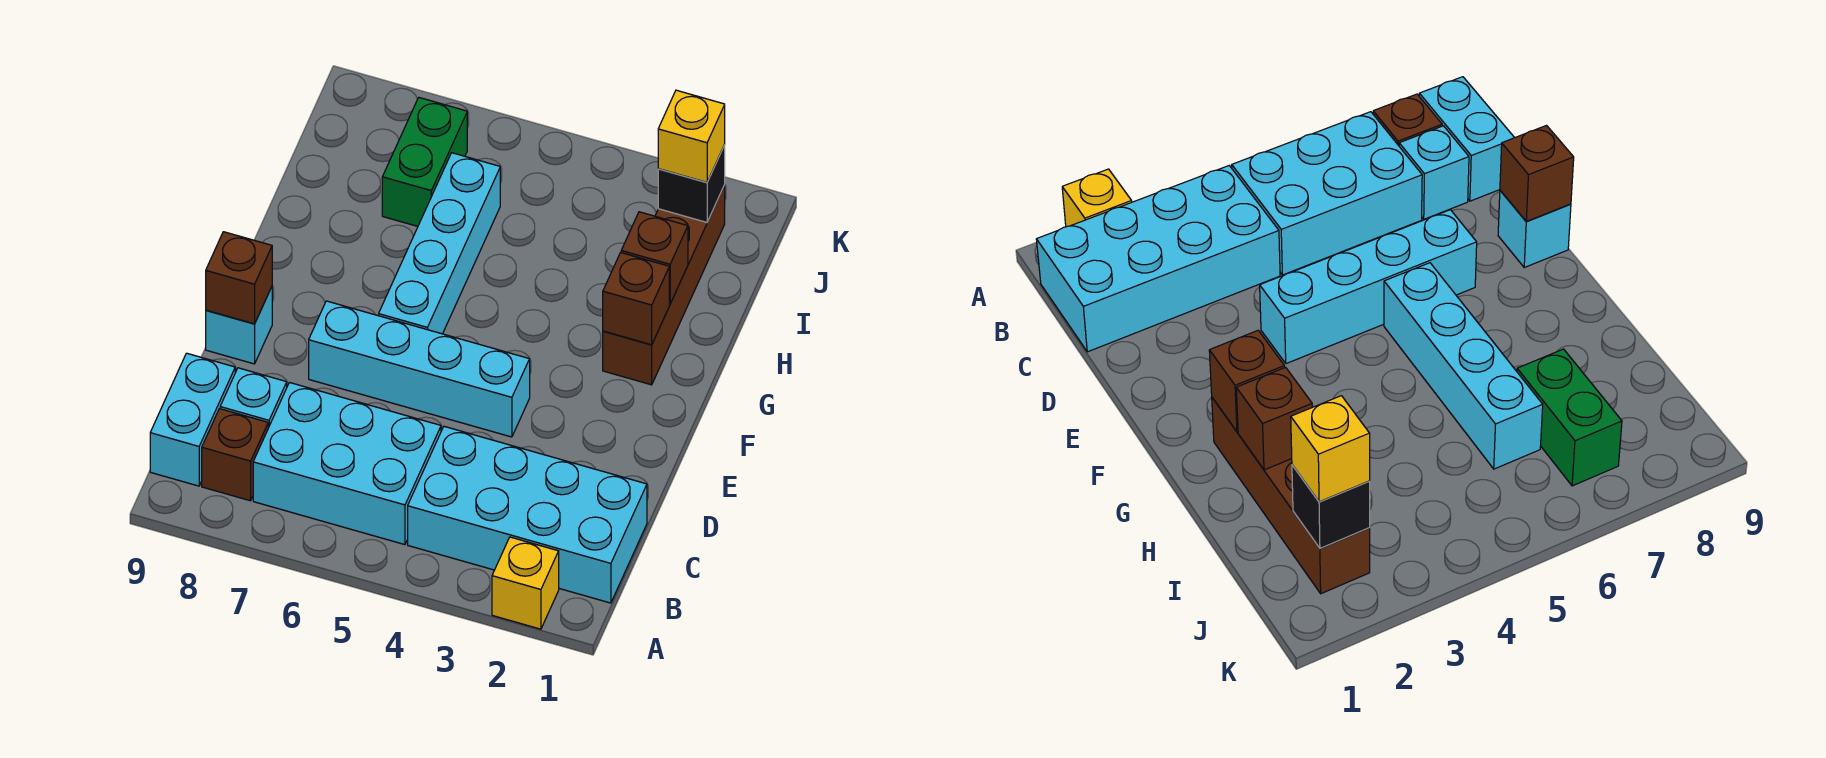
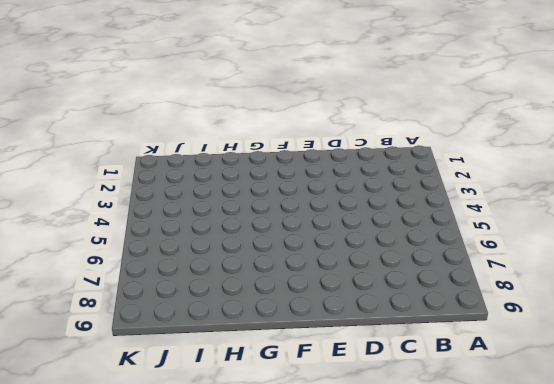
none -> yellow 1x1 brick [492,537,559,629]
none -> cyan 2x4 brick [408,426,647,603]
none -> cyan 2x3 brick [253,383,441,545]

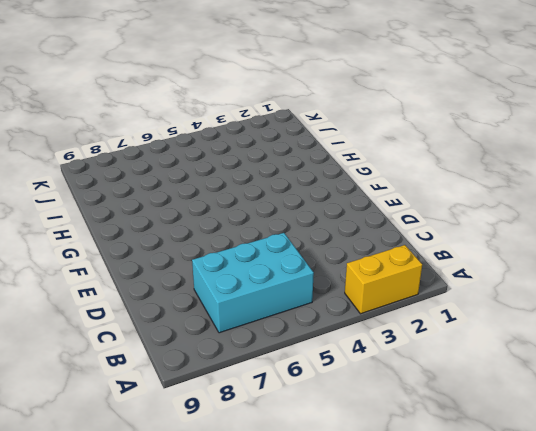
yellow 1x2 brick [345,245,422,314] -> yellow 1x1 brick [492,537,559,629]
none -> cyan 2x4 brick [408,426,647,603]
none -> brown 1x1 brick [202,409,268,501]
none -> cyan 1x2 brick [150,353,235,486]

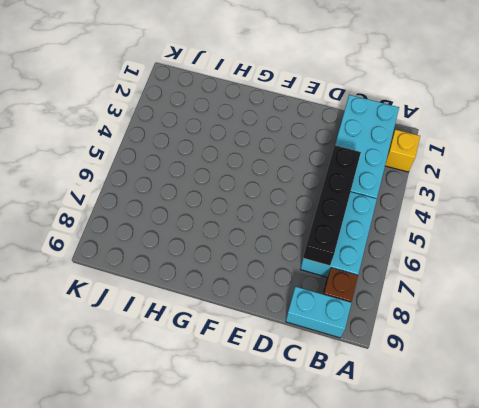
black 1x4 brick [303,145,361,266] -> none
none -> cyan 1x1 brick [220,368,287,428]
none -> cyan 1x4 brick [309,301,530,437]
none -> cyan 1x1 brick [206,287,272,364]

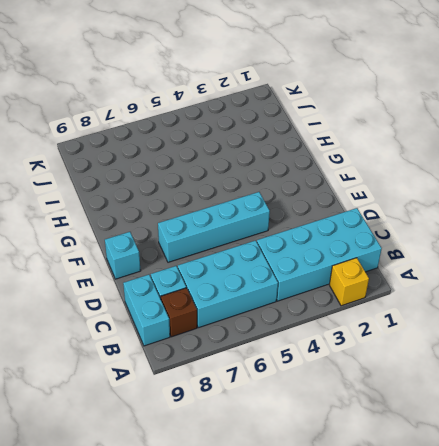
none -> cyan 1x4 brick [379,153,500,334]
none -> brown 1x4 brick [603,185,725,385]
none -> green 1x2 brick [382,98,467,226]

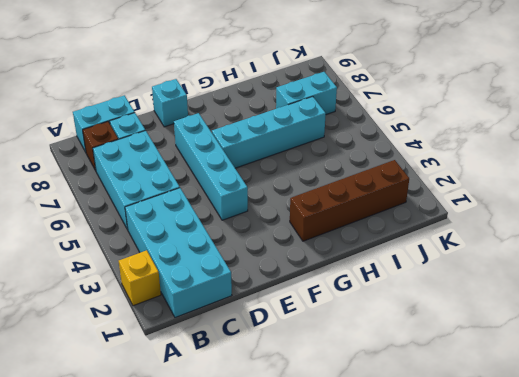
cyan 1x2 brick [276,72,337,114] -> green 1x2 brick [382,98,467,226]
none -> brown 1x1 brick [206,232,272,324]
none -> brown 1x1 brick [603,253,669,345]
none -> brown 1x1 brick [621,212,688,304]

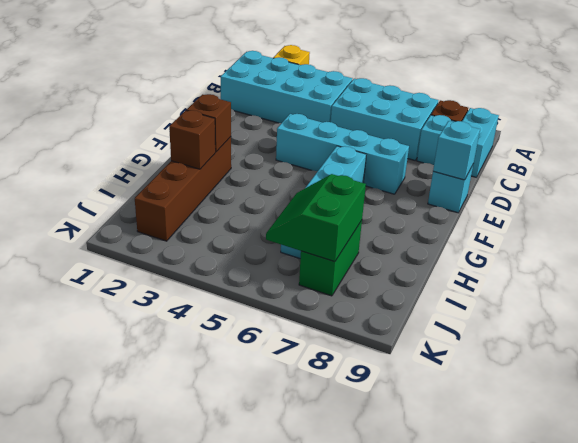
cyan 1x1 brick [433,121,480,180] -> brown 1x1 brick [206,232,272,324]
green 2x2 slope [266,174,366,261] -> none
none -> black 1x1 brick [658,145,725,222]
none -> yellow 1x1 brick [658,90,725,182]

